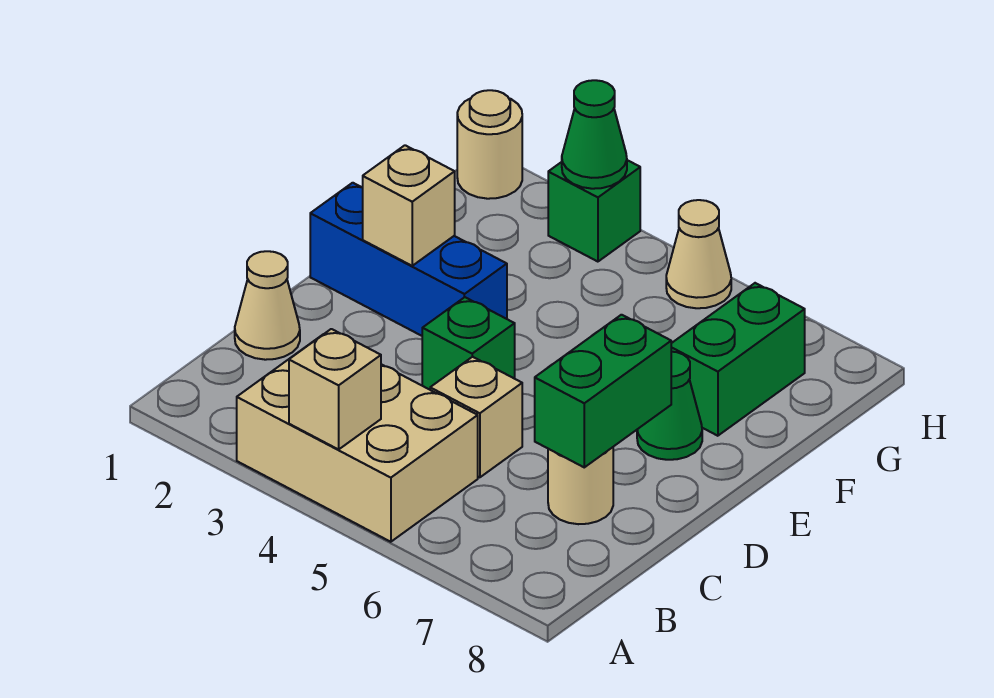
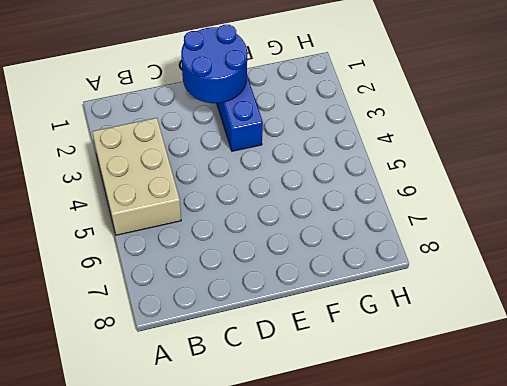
blue 2x2 round brick [181,25,247,103] -> tan 1x1 brick [363,145,455,266]
none -> tan 1x1 cone [235,251,300,360]
none -> tan 1x1 brick [430,357,522,477]
none -> tan 1x1 round brick [548,447,613,524]

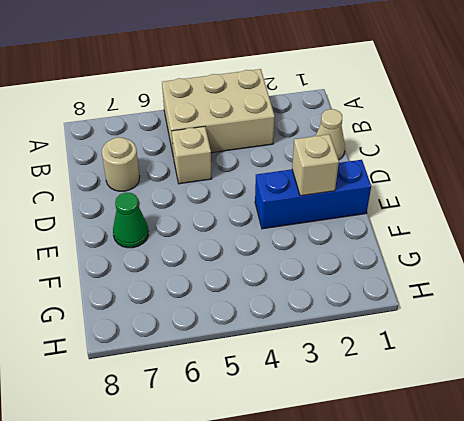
none -> green 1x1 brick [422,297,515,390]
none -> green 1x2 brick [671,283,805,436]
none -> tan 1x1 round brick [457,90,522,199]

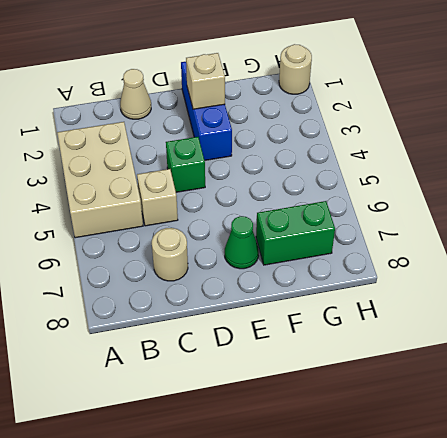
none -> green 1x1 brick [548,160,640,262]
none -> tan 1x1 cone [666,200,731,308]
none -> tan 1x1 brick [289,329,381,449]

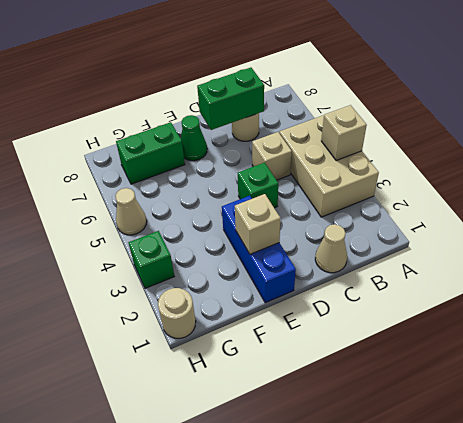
none -> green 1x1 cone [562,80,627,189]

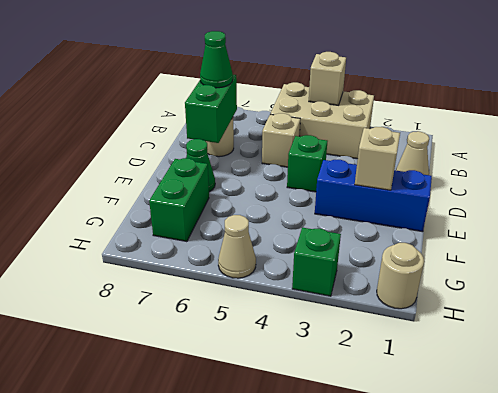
green 1x1 cone [200,31,233,88] -> green 1x1 cone moved to [562,80,627,189]

